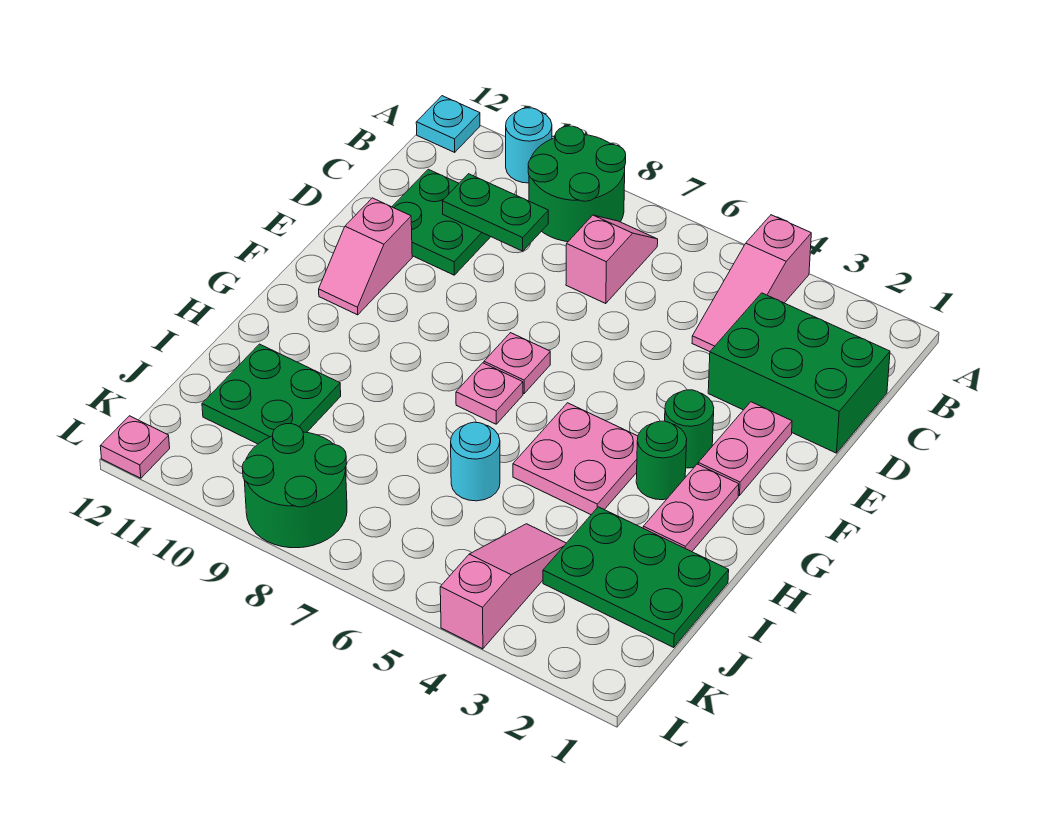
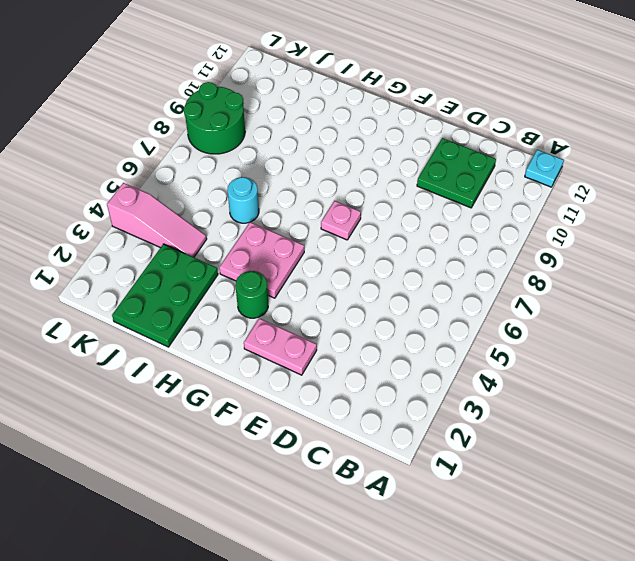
none -> pink 1x3 slope [692,215,811,352]
none -> green 2x2 round brick [528,126,626,242]
none -> cyan 1x1 round brick [506,108,552,183]

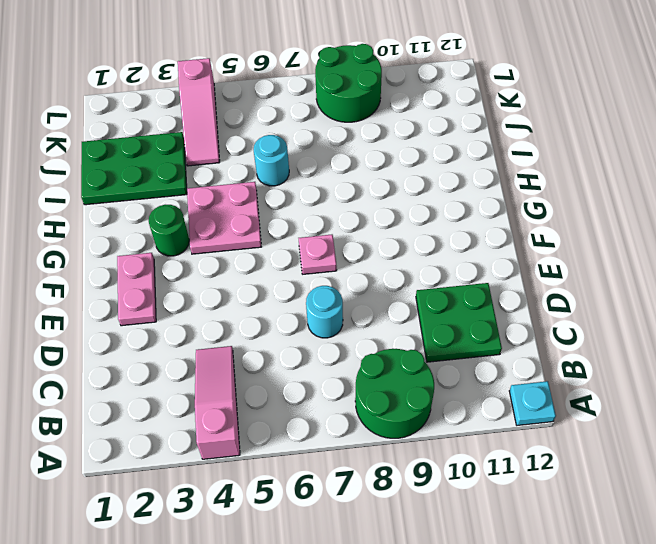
cyan 1x1 round brick [306,286,343,338] -> cyan 1x1 round brick moved to [506,108,552,183]
none -> pink 1x2 slope [566,215,658,304]
none -> green 2x3 brick [708,293,890,453]
none -> pink 1x2 slope [319,198,412,315]

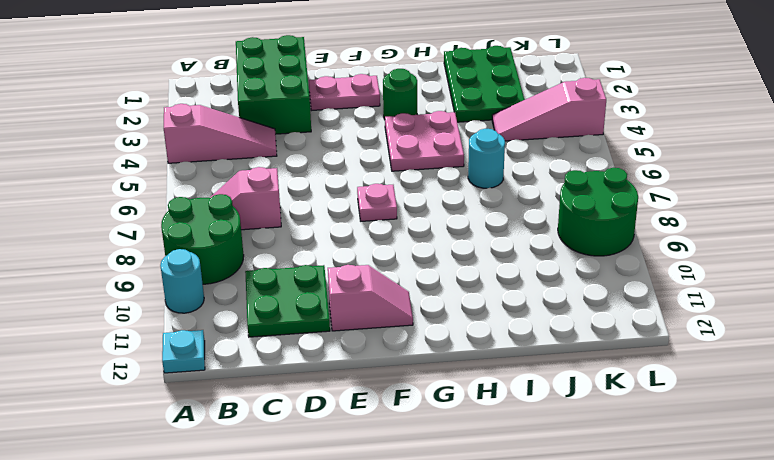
none -> green 1x1 round brick [665,390,714,468]
none -> pink 1x2 plate [643,464,739,552]
none -> pink 1x1 plate [456,363,523,424]

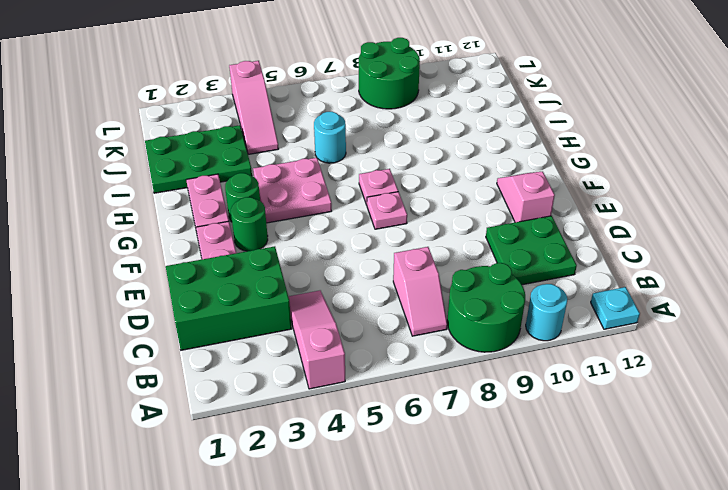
none -> green 2x2 plate [202,344,341,444]
none -> pink 1x1 plate [100,416,170,478]
none -> green 1x2 plate [442,174,548,251]

